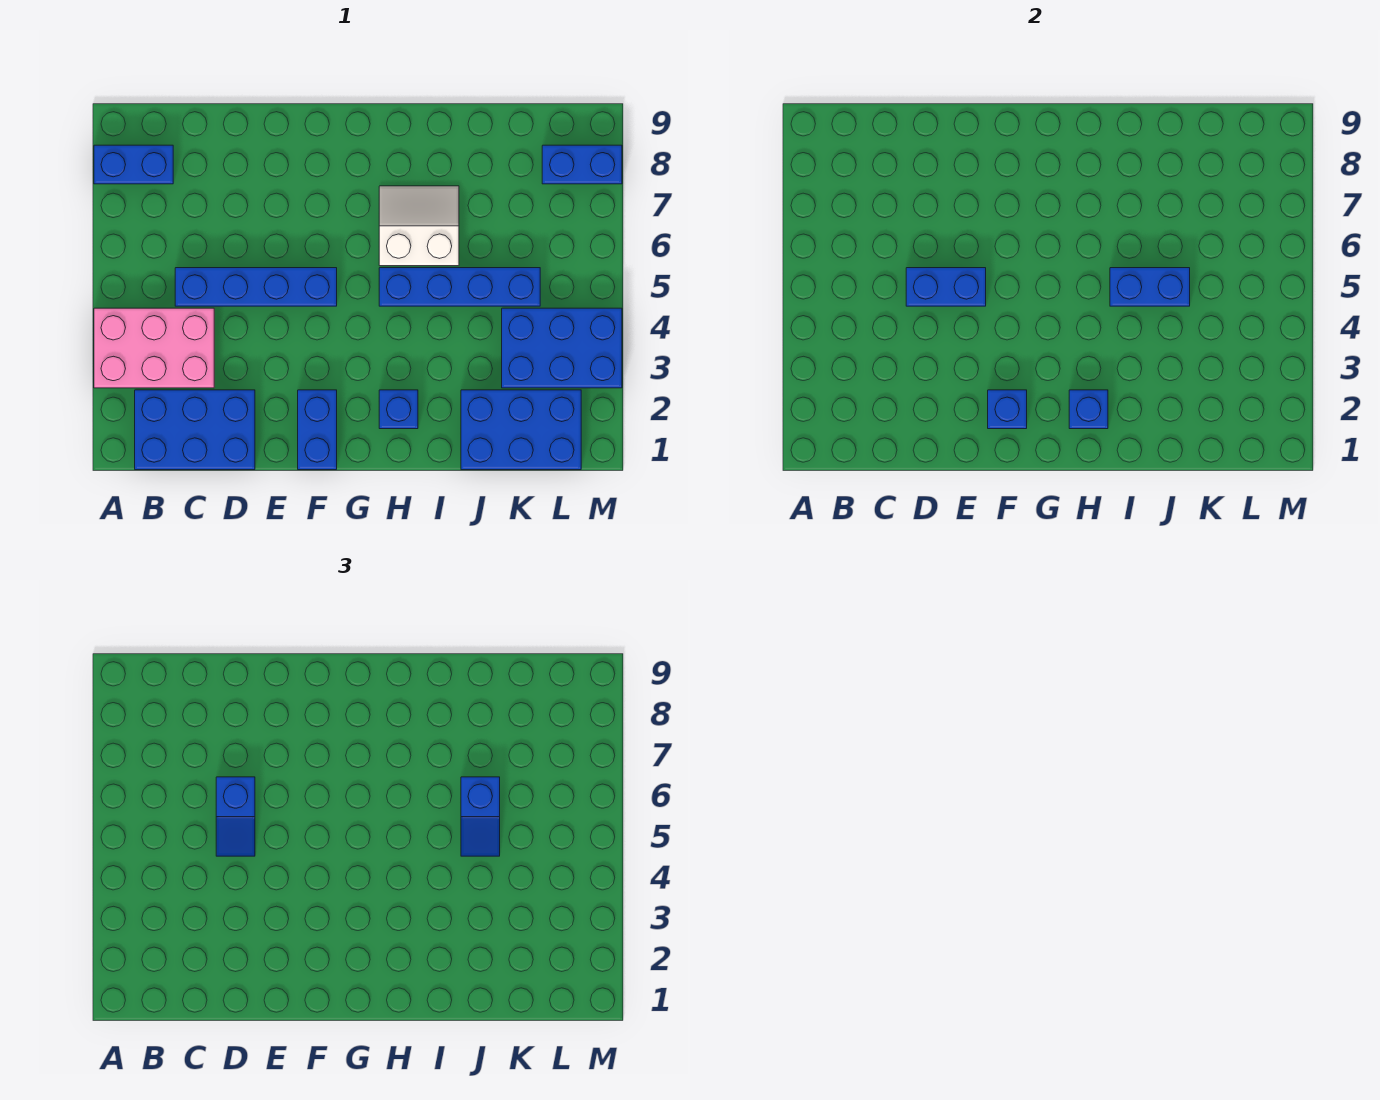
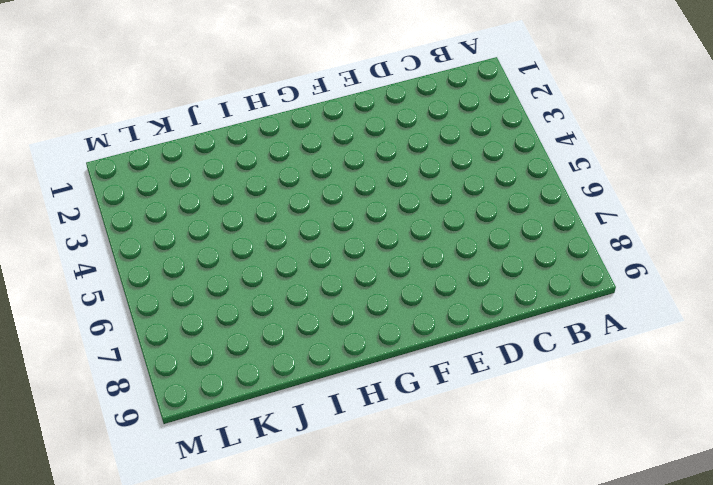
none -> pink 2x3 brick [94,308,214,388]
none -> blue 1x2 brick [94,145,173,184]
none -> blue 2x3 brick [135,390,255,470]

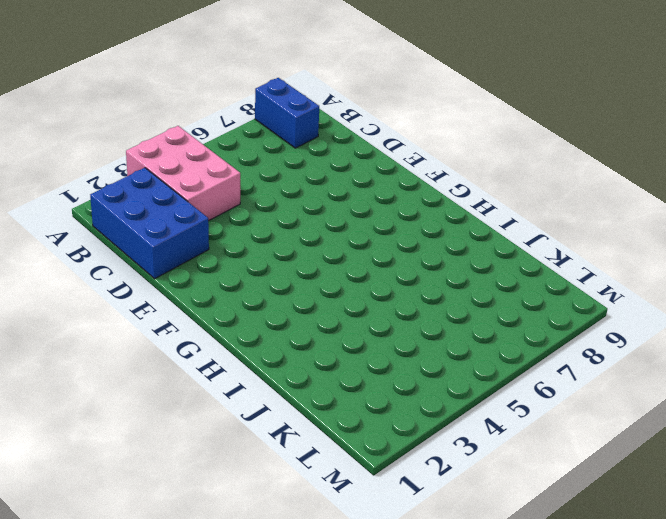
none -> blue 1x4 brick [175,268,337,306]
none -> blue 1x2 brick [298,390,337,470]
none -> blue 1x1 brick [379,390,418,429]

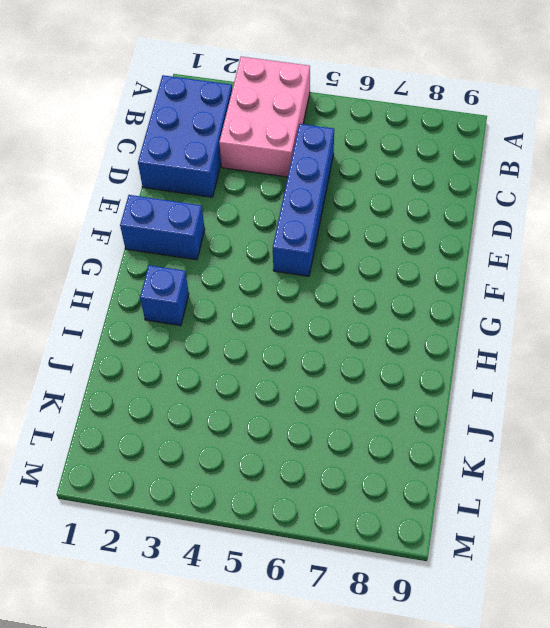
none -> blue 1x2 brick [94,145,173,184]
none -> blue 1x4 brick [379,268,540,306]
none -> white 2x2 slope [379,186,459,266]

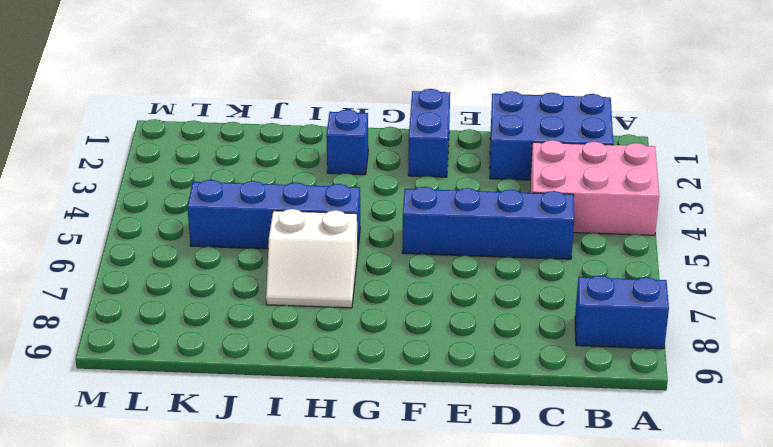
none -> blue 2x3 brick [461,390,581,470]
none -> blue 2x3 brick [502,308,622,388]
none -> blue 1x2 brick [542,145,622,184]

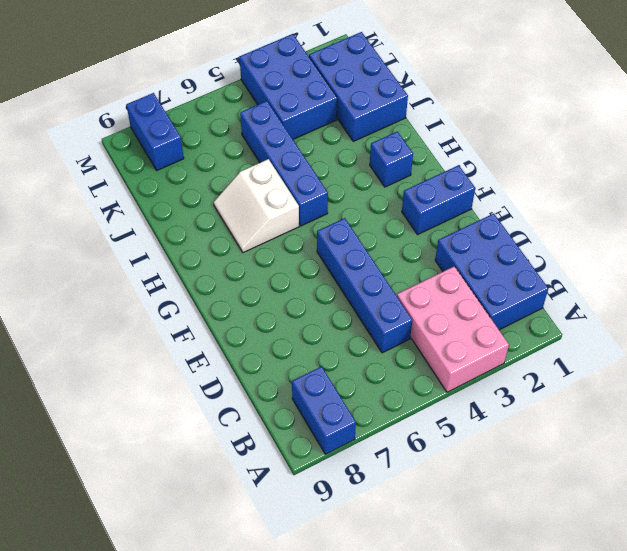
none -> blue 1x2 brick [906,268,986,306]
none -> blue 1x1 brick [988,390,1027,429]
none -> blue 1x1 brick [1069,390,1108,429]

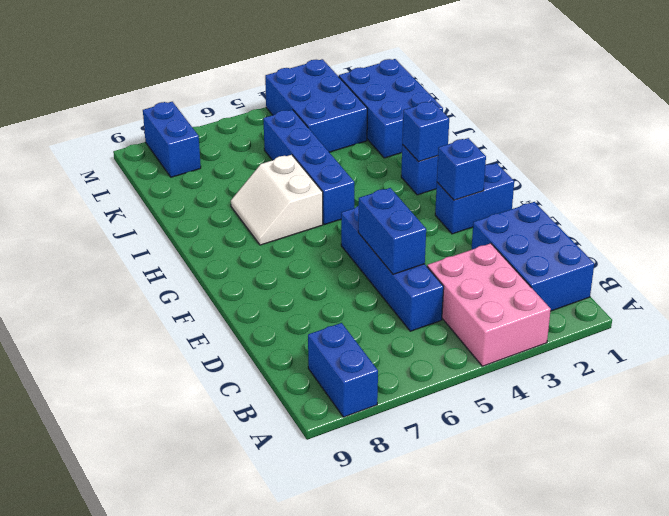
none -> blue 1x2 brick [1110,268,1190,306]
none -> blue 1x2 slope [216,777,255,856]
none -> blue 1x2 slope [461,777,500,856]

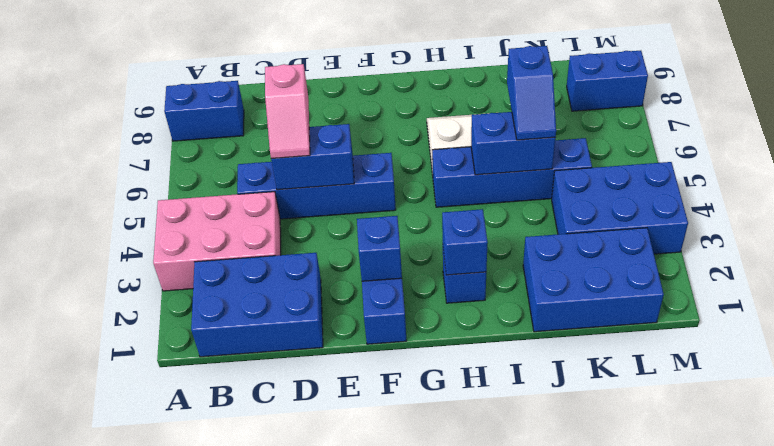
pink 1x2 slope [265,64,310,159] -> blue 1x2 slope [216,777,255,856]

